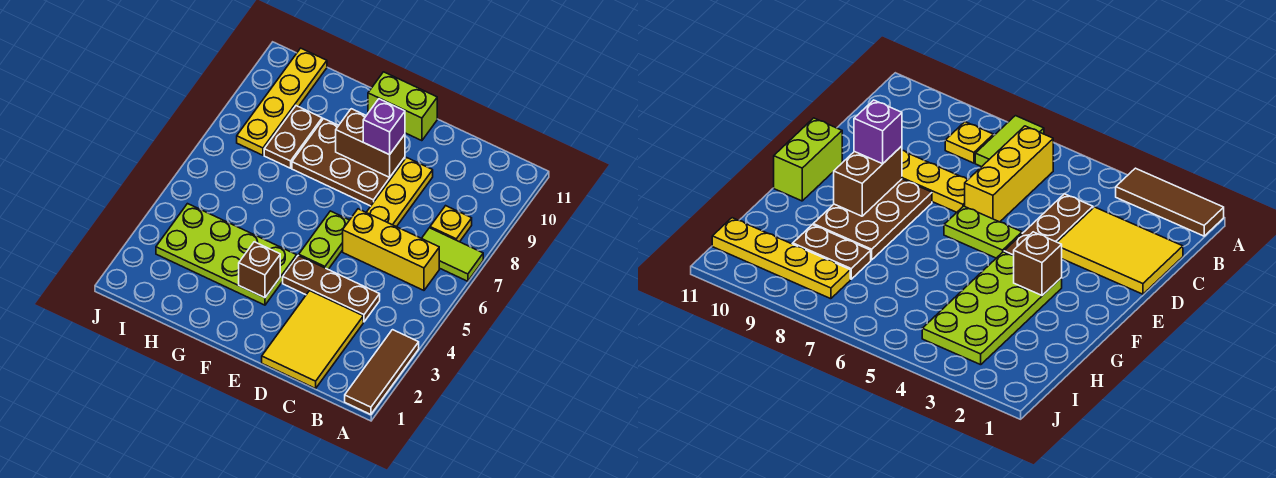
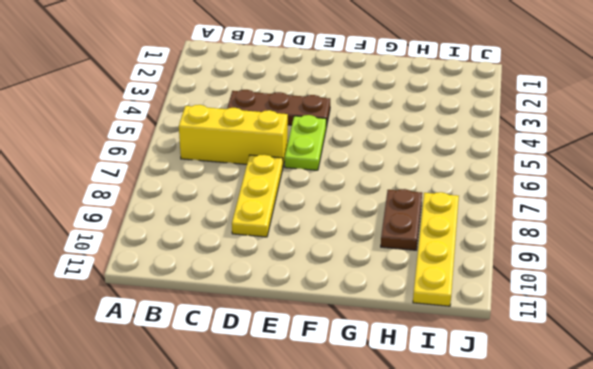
none -> brown 1x3 tile [345,330,419,414]
none -> lime 1x2 tile [422,228,483,281]
none -> yellow 1x1 plate [430,206,472,242]

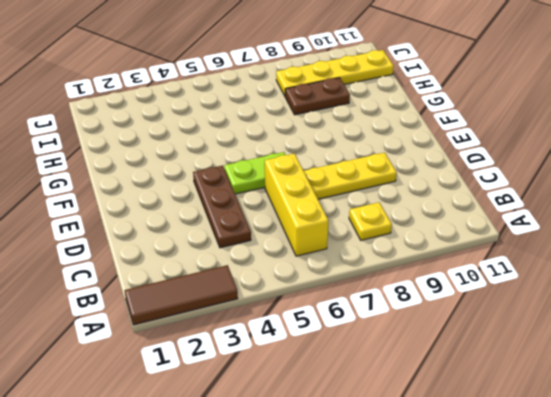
none -> lime 1x2 tile [422,228,483,281]
none -> yellow 2x3 tile [262,291,363,389]
none -> brown 2x3 plate [292,119,405,206]

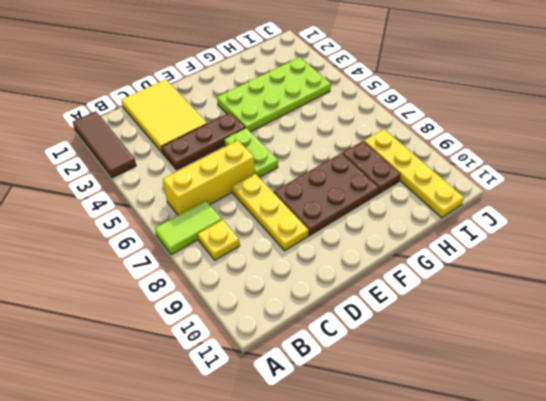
none -> lime 1x2 brick [368,72,437,141]
none -> brown 1x2 brick [336,109,405,177]
none -> brown 1x1 brick [239,242,280,298]

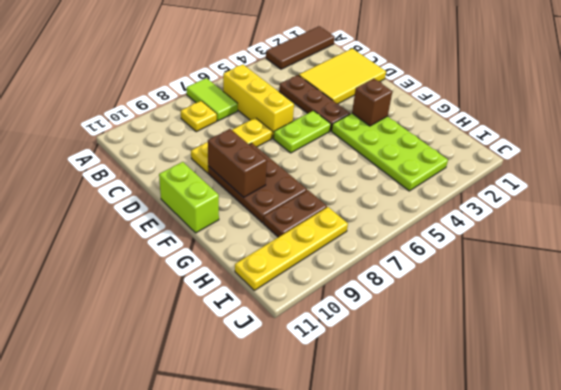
none -> purple 1x1 brick [363,99,405,155]

